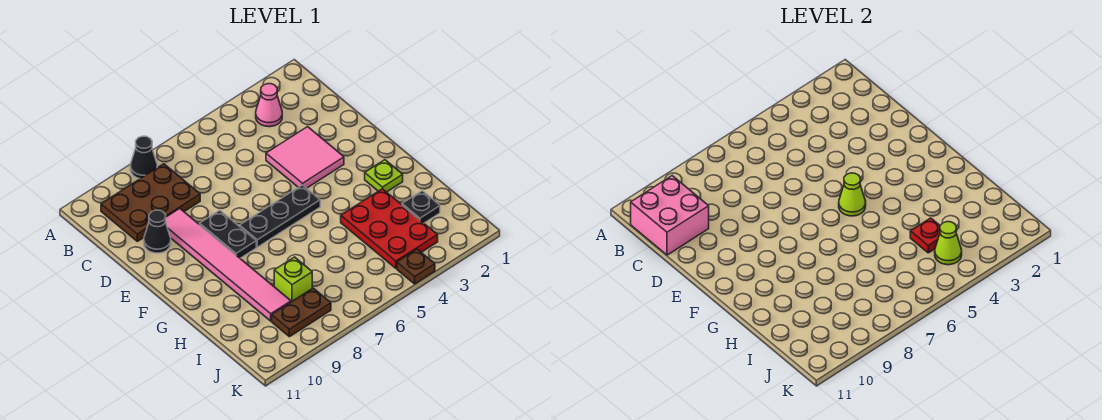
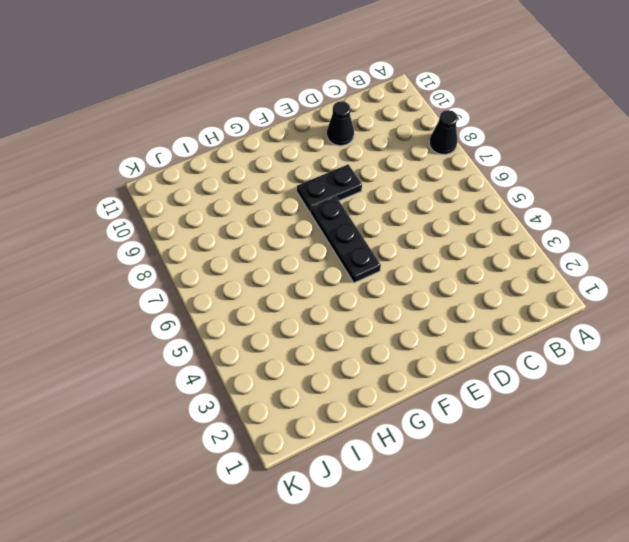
none -> pink 1x1 cone [256,84,282,127]
none -> brown 2x3 plate [101,164,200,241]
none -> pink 2x2 tile [266,127,344,188]

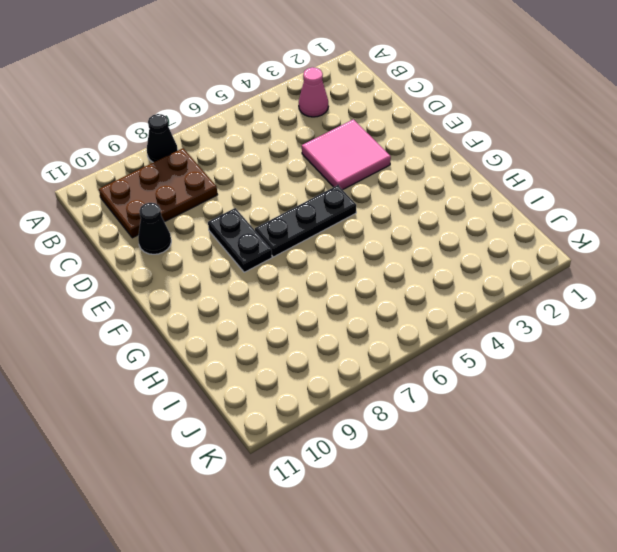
none -> pink 1x6 tile [165,209,291,321]
none -> lime 1x1 plate [365,160,403,192]
none -> red 2x3 plate [341,189,438,268]

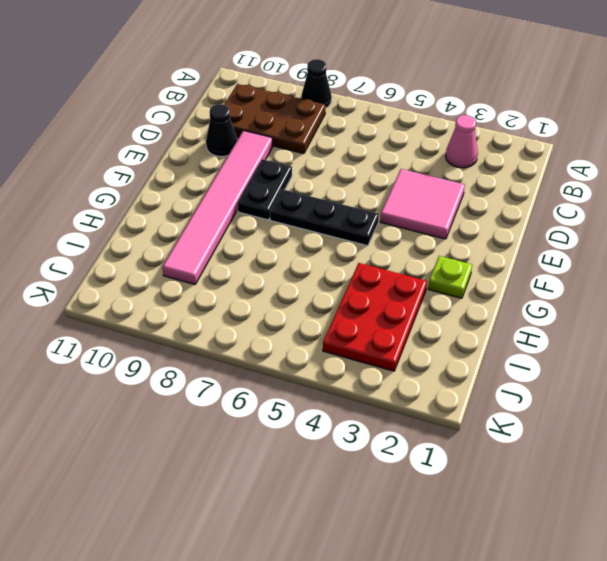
none -> black 1x1 plate [402,191,440,223]
none -> lime 1x1 brick [274,257,312,302]
none -> brown 1x2 plate [272,288,331,337]

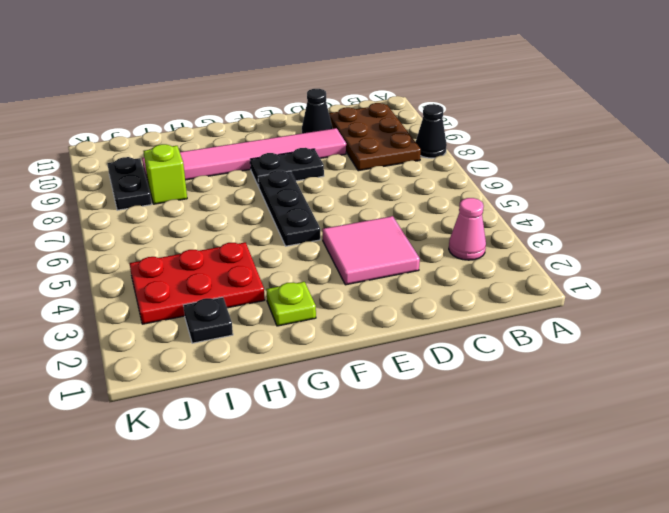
black 1x2 plate [107,157,152,210] -> brown 1x2 plate [272,288,331,337]
none -> brown 1x1 plate [397,249,435,284]
none -> pink 2x2 brick [631,176,709,255]
none -> lime 1x1 cone [839,173,866,216]

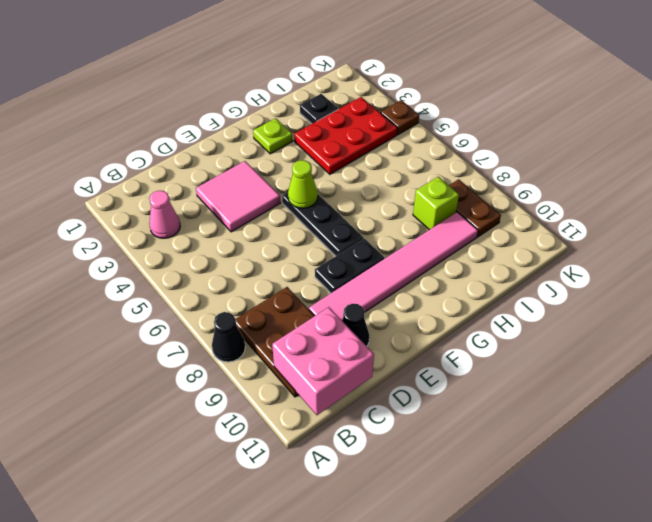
none -> red 1x1 plate [910,218,940,253]
none -> lime 1x1 cone [935,222,962,265]

